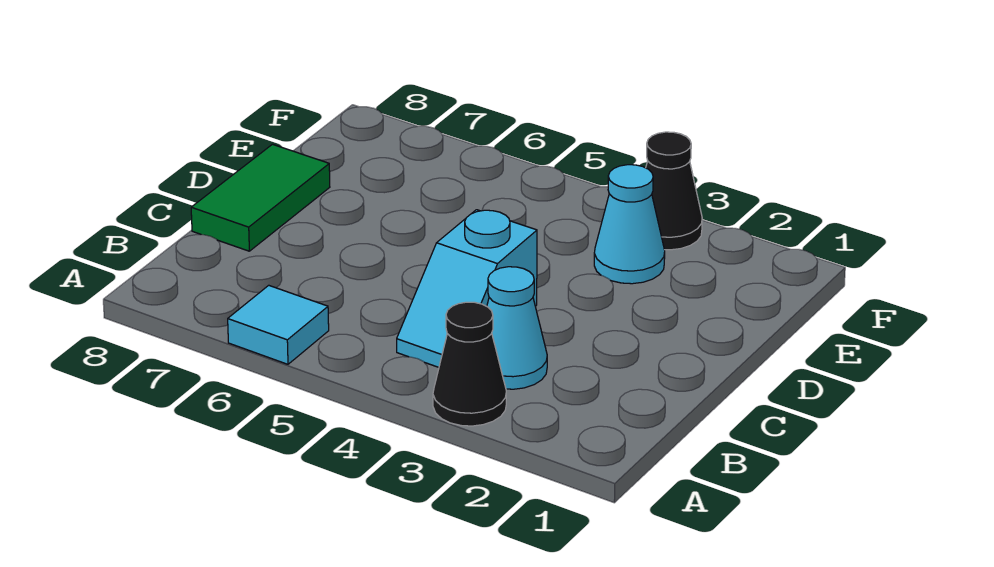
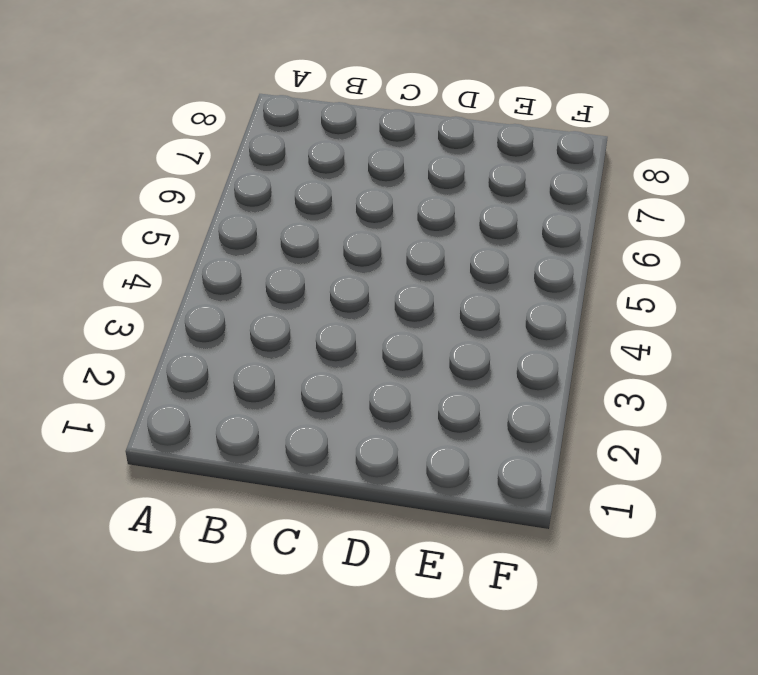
none -> black 1x1 cone [433,302,506,426]
none -> cyan 1x1 tile [228,285,329,364]

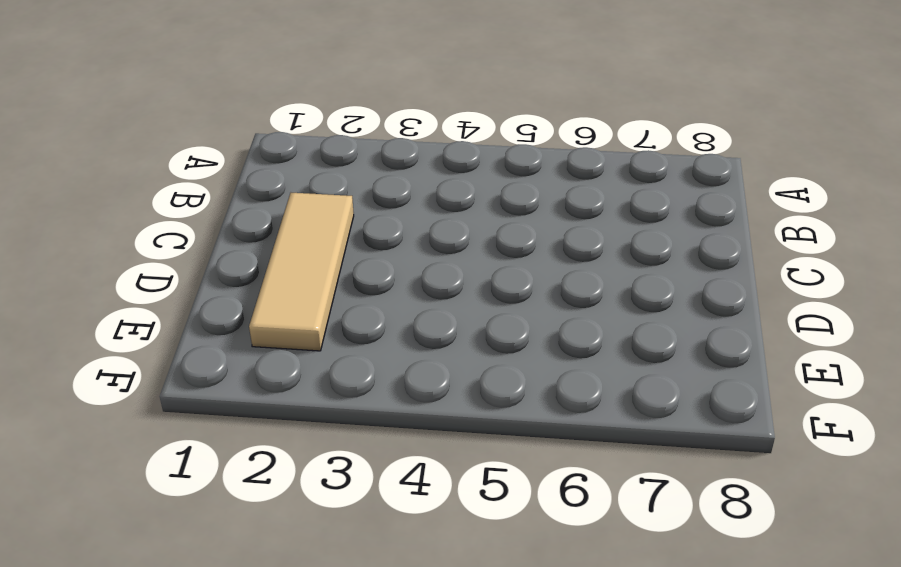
tan 1x3 tile [249,193,354,351] -> none
none -> black 1x1 cone [433,302,506,426]
none -> cyan 1x1 tile [228,285,329,364]

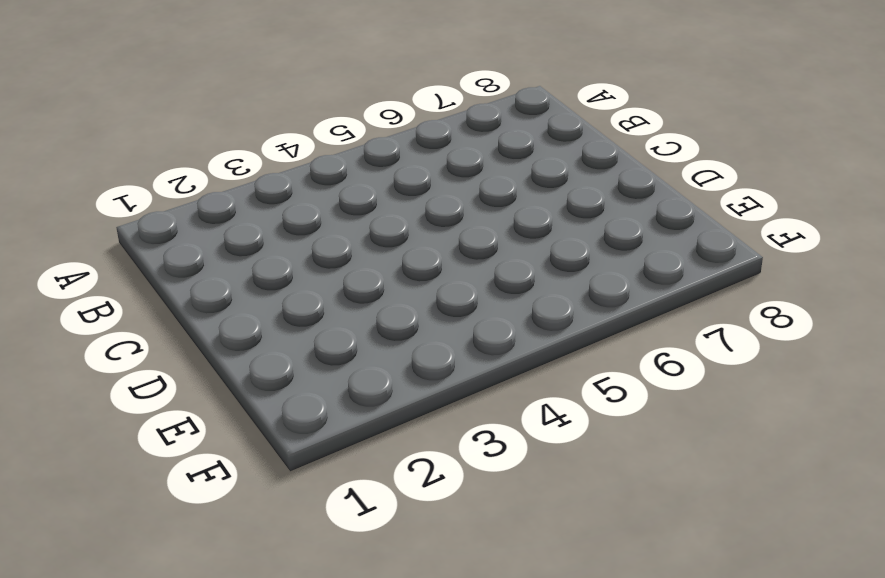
none -> black 1x1 cone [433,302,506,426]
none -> cyan 1x1 tile [228,285,329,364]

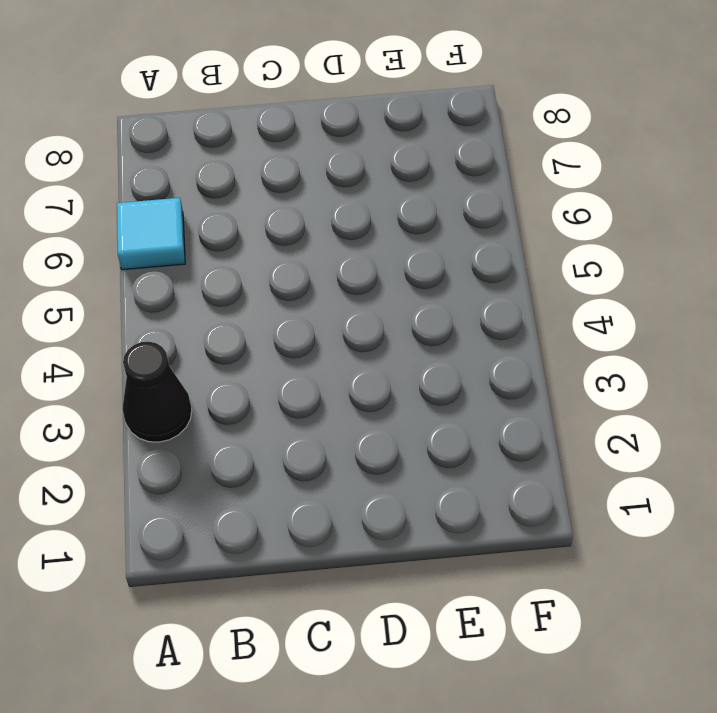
none -> cyan 1x1 cone [487,267,547,389]
none -> cyan 1x2 slope [397,210,537,367]

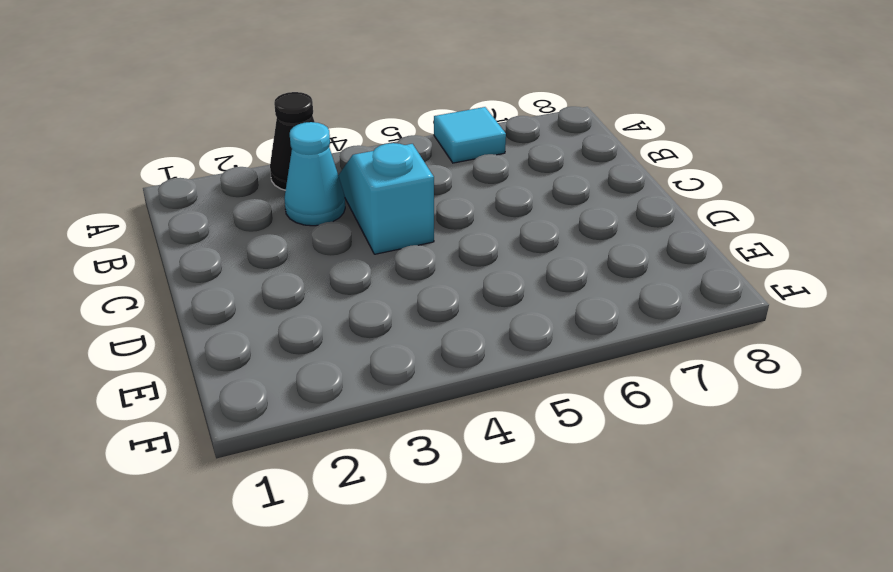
none -> green 1x2 tile [191,144,330,251]
none -> cyan 1x1 cone [594,165,665,284]

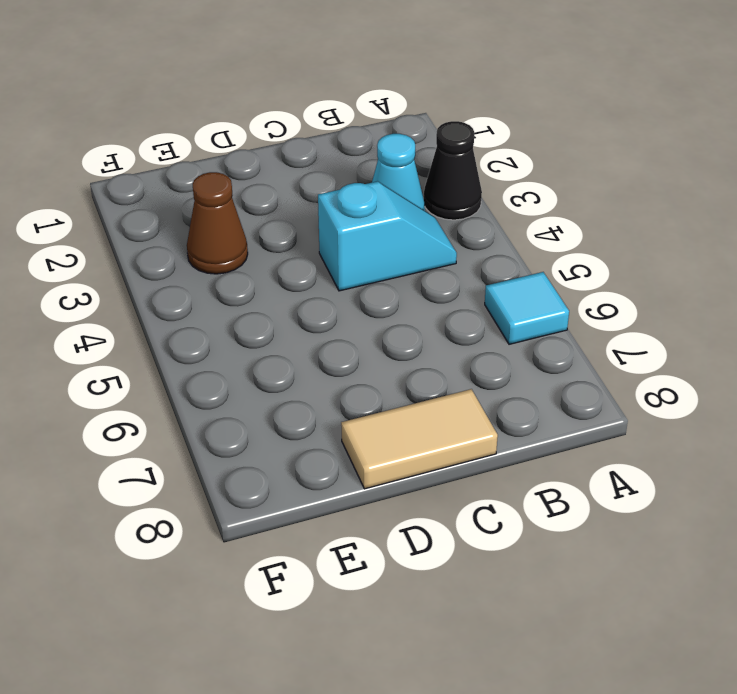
tan 1x2 tile [341,389,498,489] -> green 1x2 tile [191,144,330,251]
brown 1x1 cone [187,172,248,274] -> cyan 1x1 cone [594,165,665,284]
none -> black 1x1 cone [646,132,702,250]

